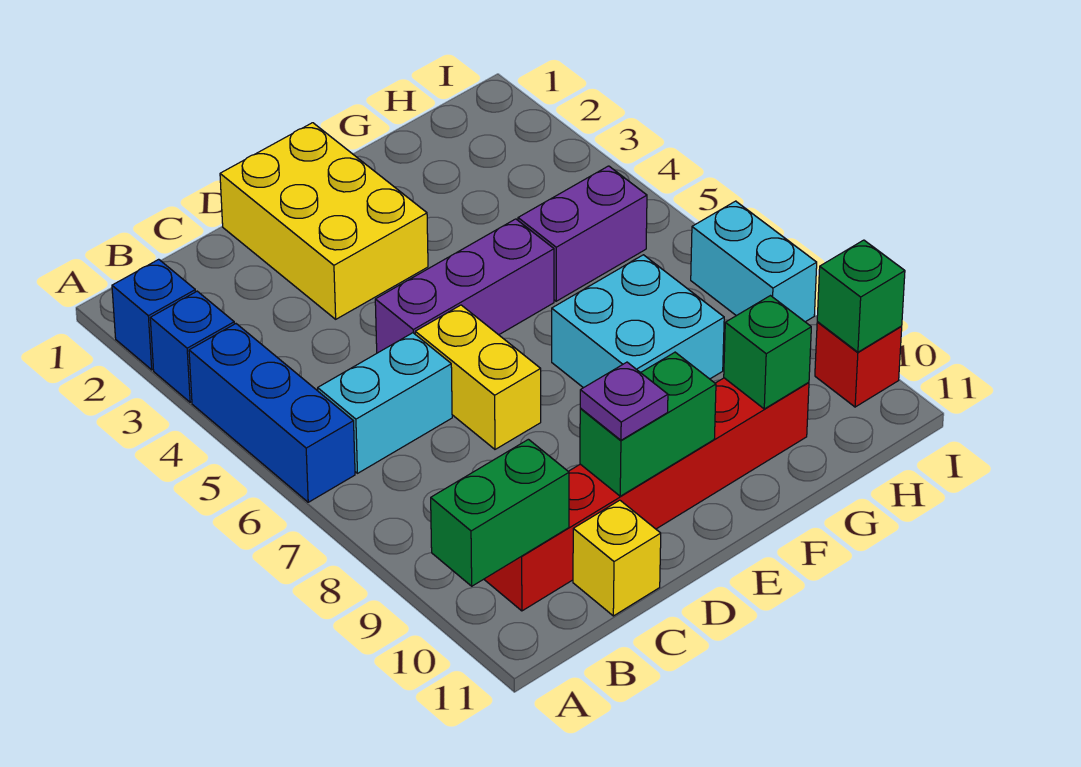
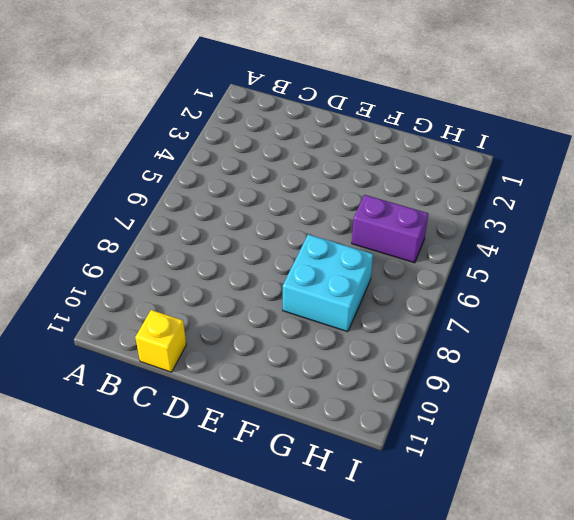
none -> blue 1x1 brick [112,259,196,370]
none -> blue 1x1 brick [150,291,234,402]
none -> blue 1x3 brick [189,324,355,502]

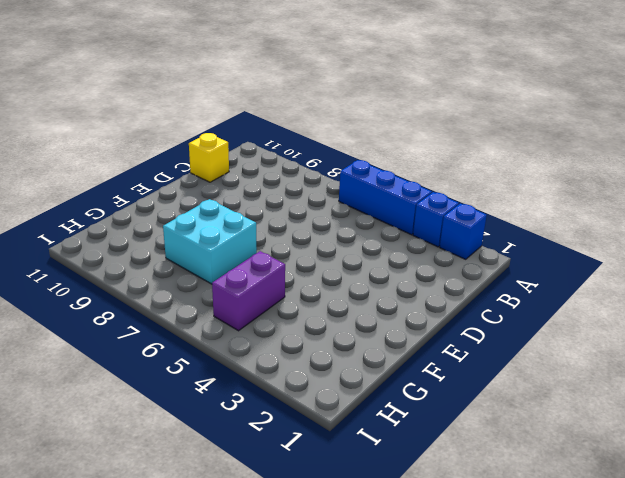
none -> cyan 1x2 brick [318,333,452,473]
none -> red 1x6 brick [484,378,809,611]
none -> yellow 2x3 brick [220,123,428,319]

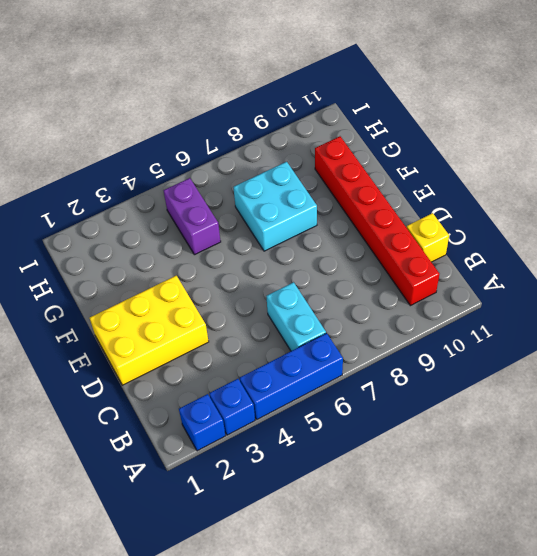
none -> purple 1x3 brick [375,219,554,353]
none -> yellow 1x2 brick [415,305,541,449]
none -> cyan 1x2 brick [691,201,817,322]

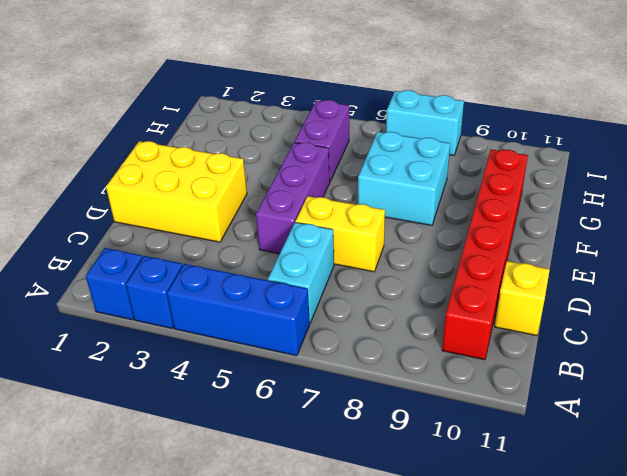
none -> red 1x1 brick [815,322,902,407]
none -> green 1x2 brick [431,439,569,586]
none -> green 1x2 brick [580,352,716,496]

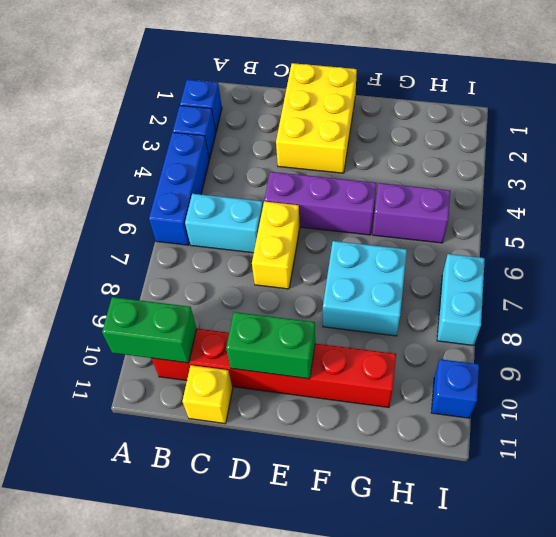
blue 1x1 brick [431,359,479,418] -> red 1x1 brick [815,322,902,407]
none -> green 1x1 brick [724,296,811,409]
none -> green 1x1 brick [817,240,905,352]
none -> purple 1x1 plate [580,362,668,440]

